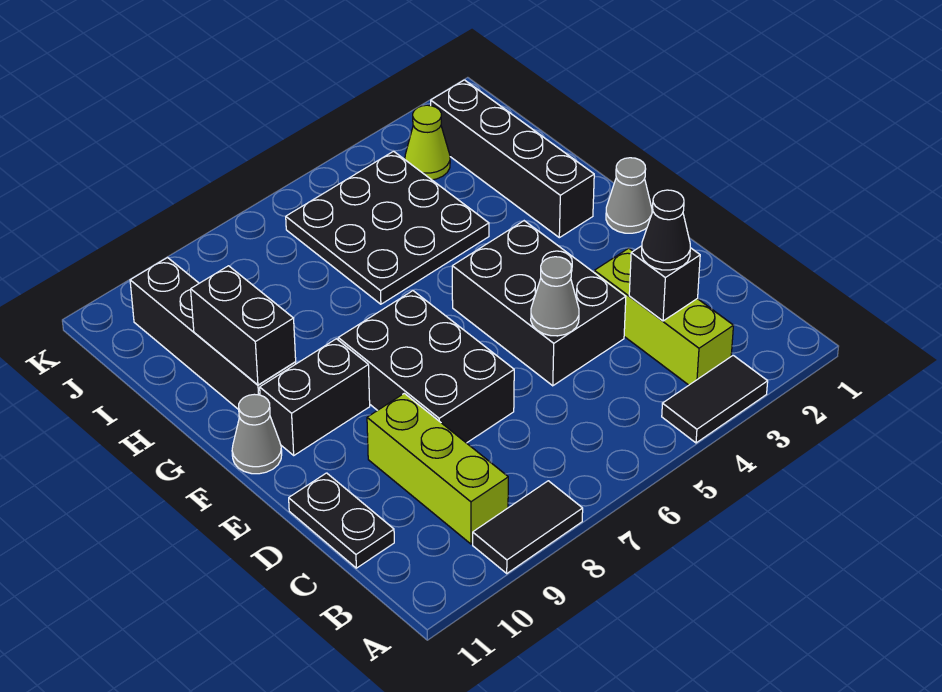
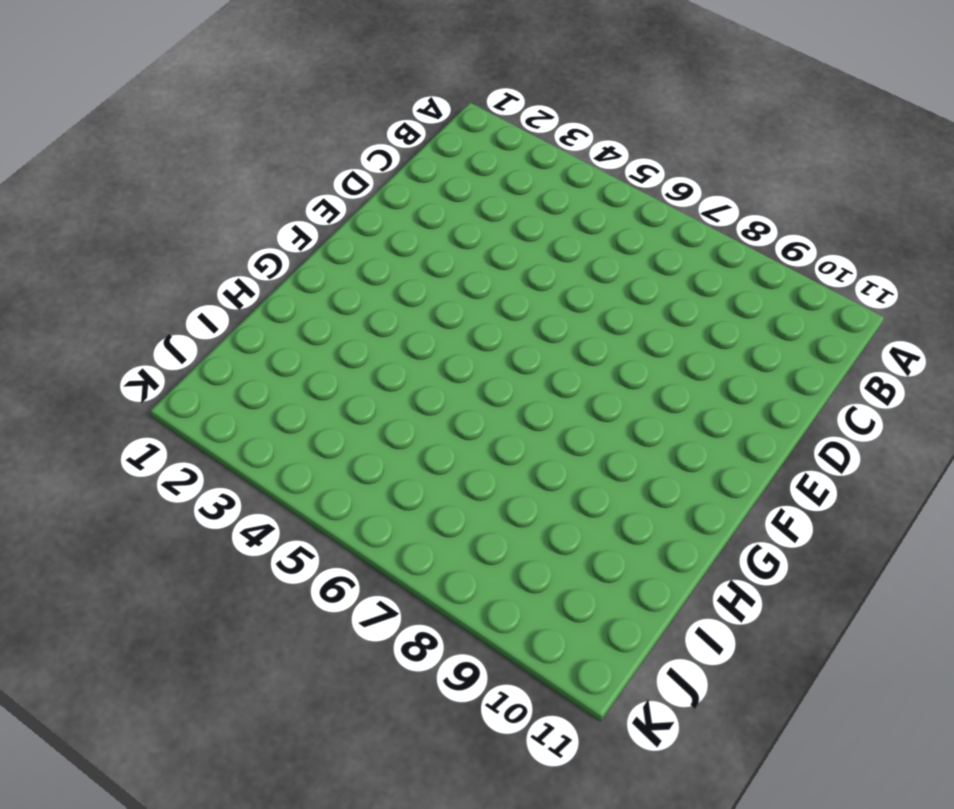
none -> black 1x2 tile [662,355,768,443]
none -> black 1x2 tile [473,481,583,573]
none -> lime 1x3 brick [594,248,734,385]

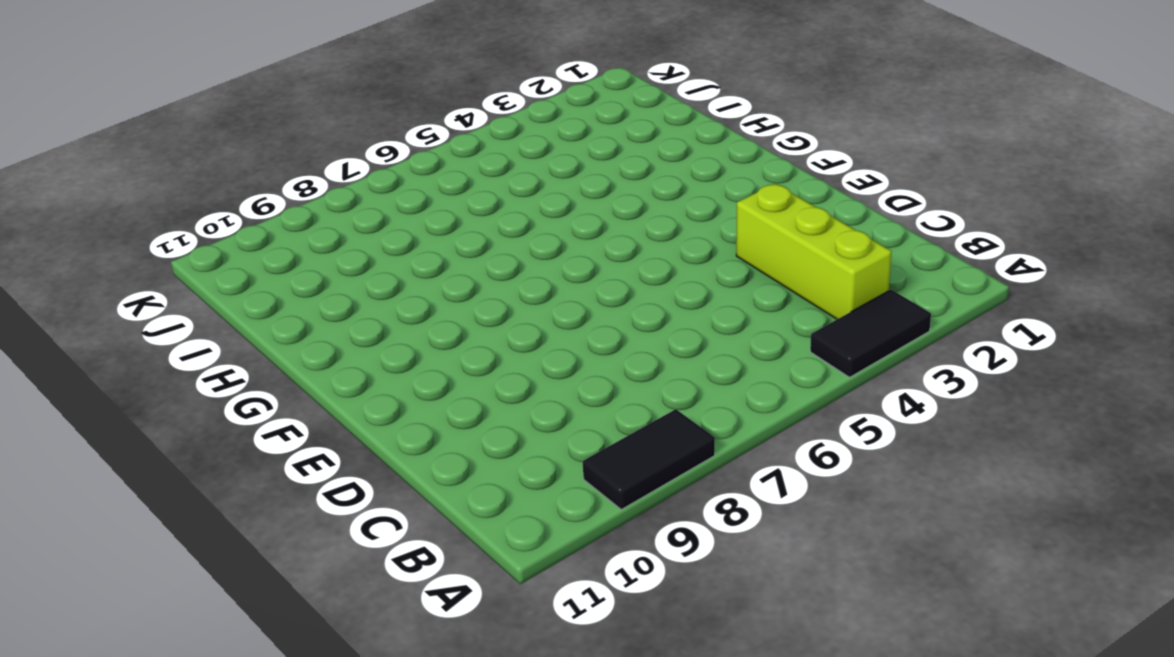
none -> lime 1x3 brick [367,393,508,544]
none -> black 1x2 plate [289,473,394,568]
none -> black 2x3 brick [452,221,626,386]

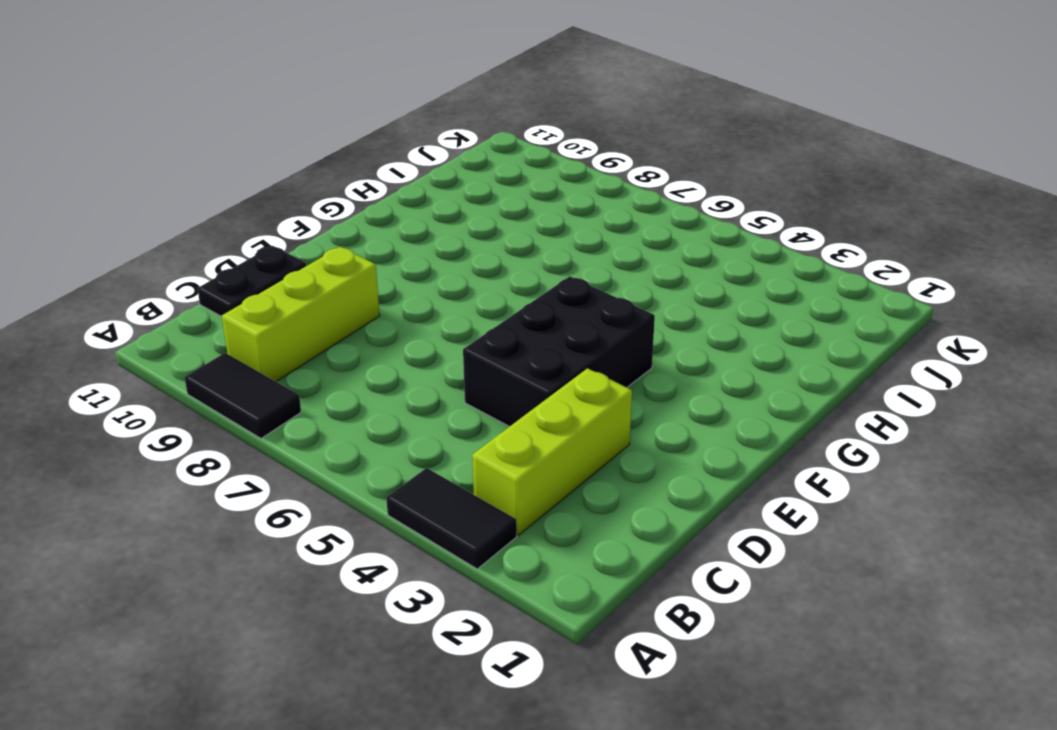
none -> black 2x3 brick [338,291,514,443]
none -> grey 1x1 cone [606,158,652,233]
none -> black 1x2 brick [260,339,370,455]

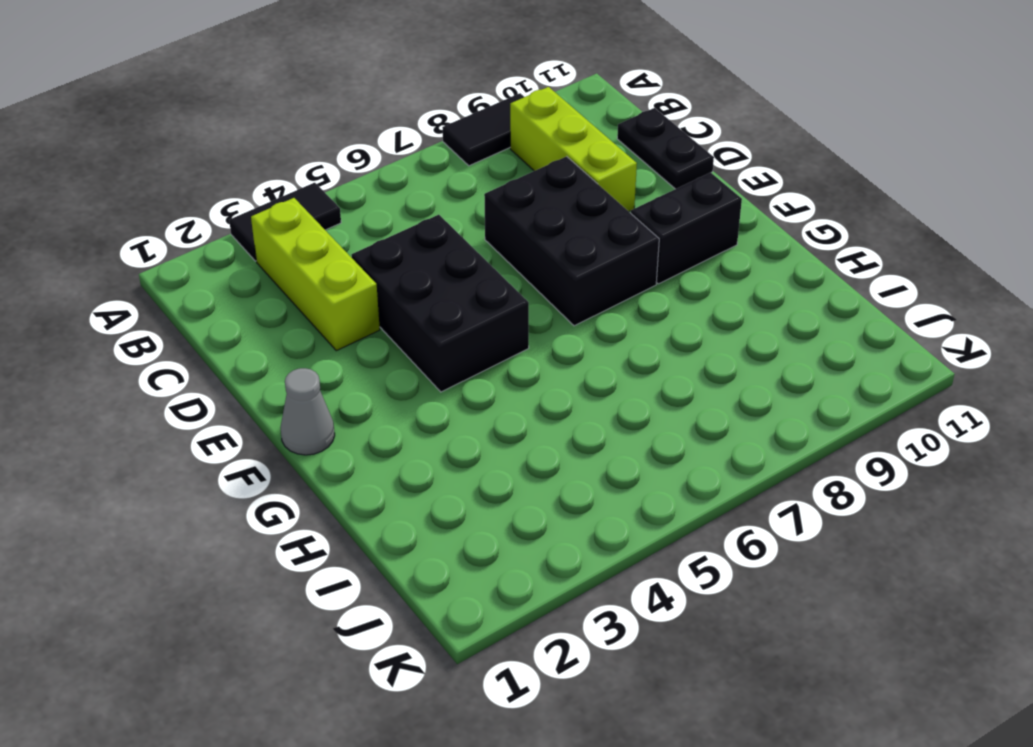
none -> grey 1x1 cone [232,394,282,474]
none -> black 1x4 brick [431,80,594,238]
none -> black 1x4 brick [130,258,296,410]

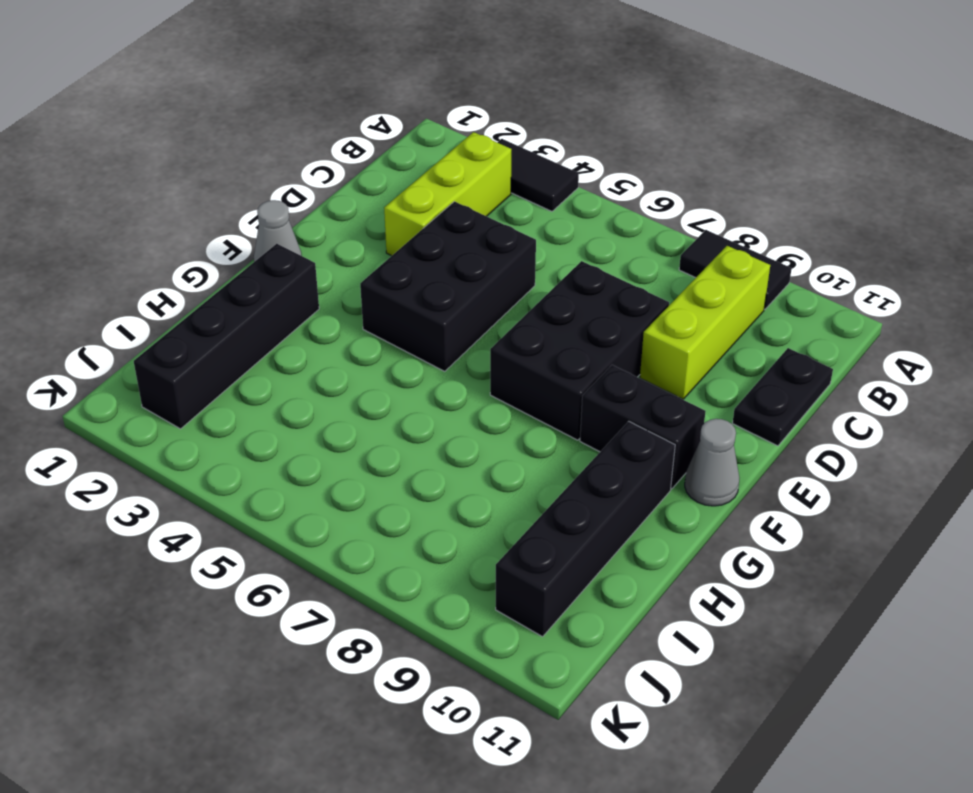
none -> black 3x3 plate [286,151,489,304]
none -> lime 1x1 cone [405,105,450,180]
none -> black 1x1 brick [629,246,700,321]

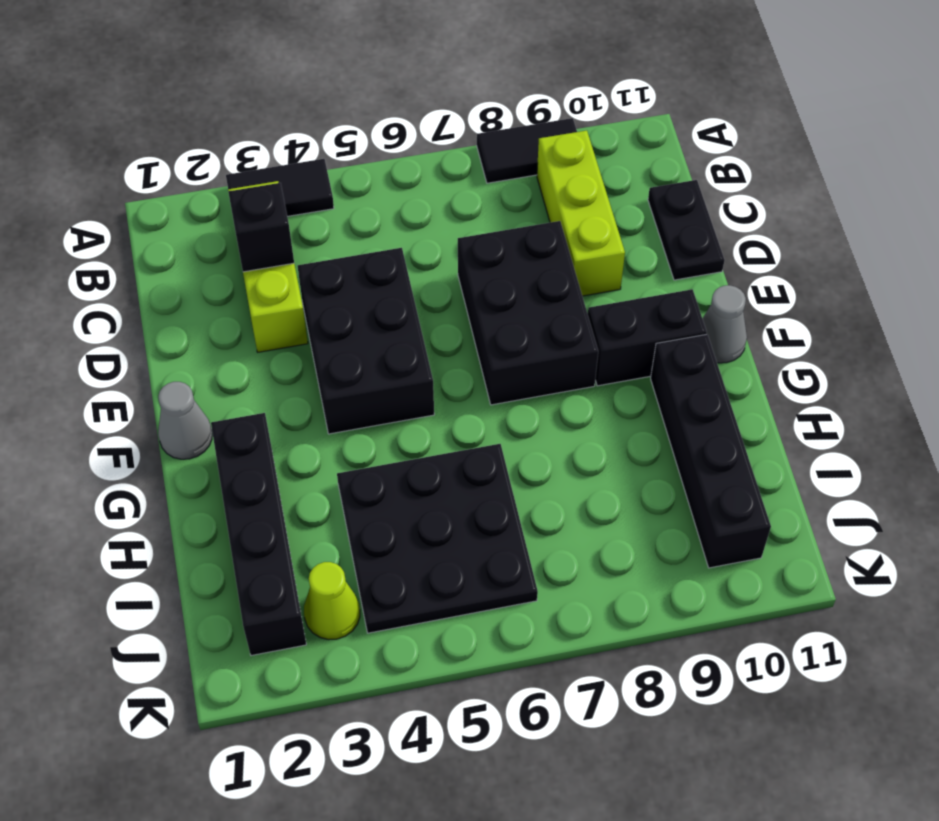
none -> grey 1x1 cone [531,257,579,336]
none -> black 1x2 brick [191,266,296,385]
none -> black 1x1 cone [642,190,690,270]

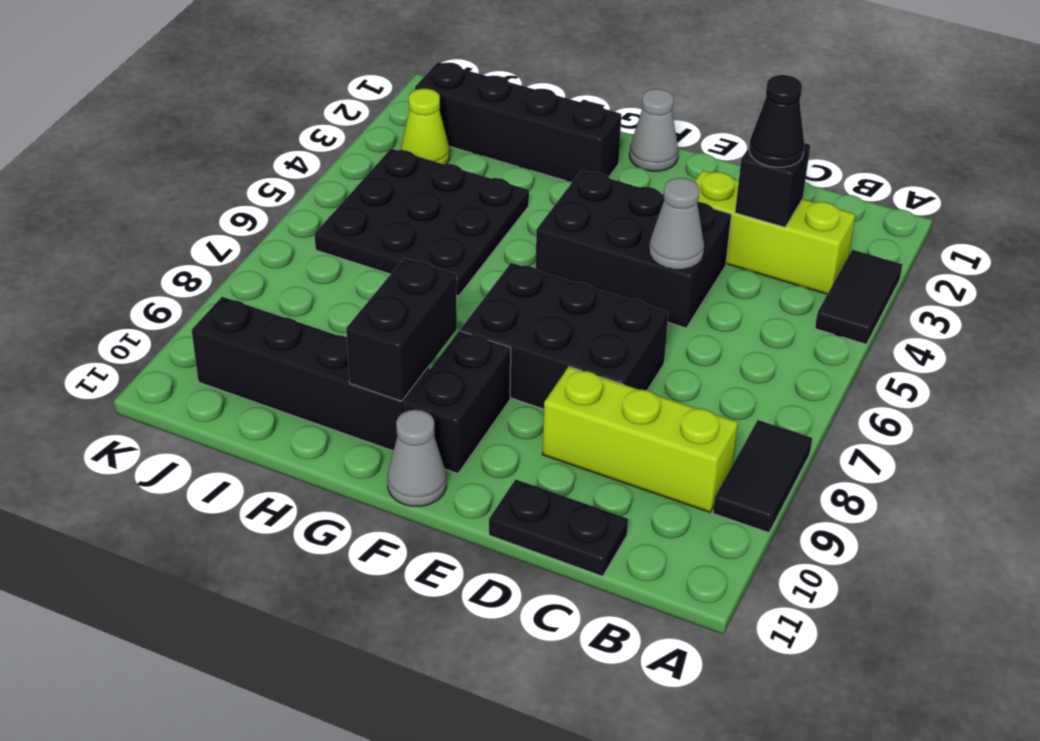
black 1x2 brick [346,258,457,401] -> black 1x2 brick turned to [191,266,296,385]

